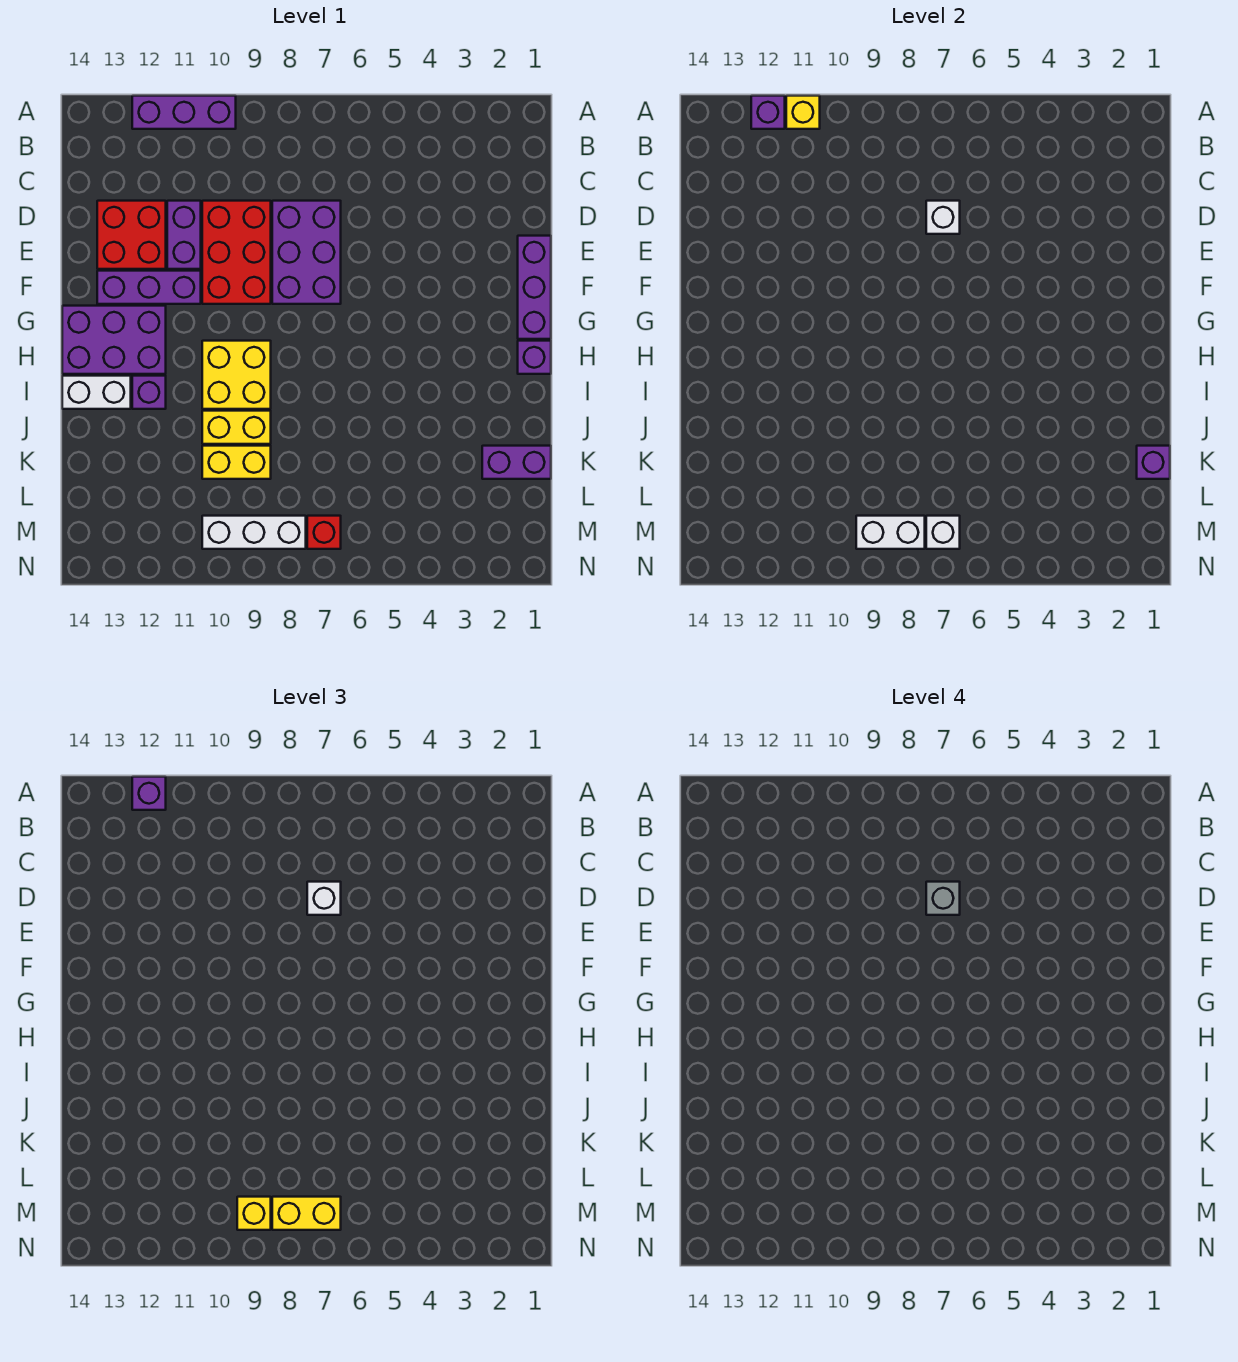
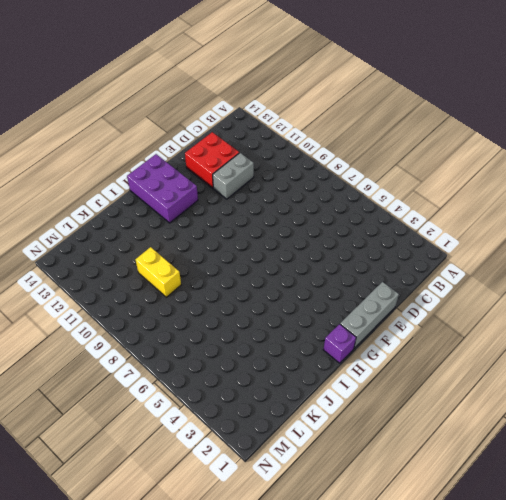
grey 1x2 brick [213,153,254,199] -> purple 1x2 brick [167,201,201,269]
grey 1x3 brick [340,282,399,348] -> purple 1x3 brick [518,236,551,339]
none -> purple 1x3 brick [132,96,236,129]
none -> purple 2x3 brick [272,201,341,304]
none -> red 2x3 brick [202,201,271,304]

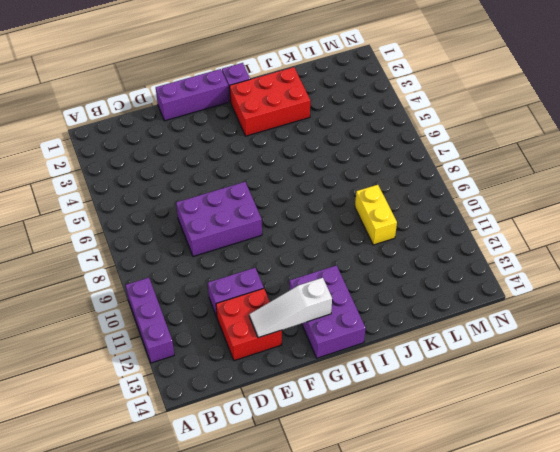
white 1x3 slope [249,278,332,338] -> none
red 2x3 brick [230,67,310,136] -> red 2x3 brick moved to [202,201,271,304]
none -> purple 1x3 brick [97,271,201,304]
none -> yellow 2x2 brick [202,341,271,409]
none -> purple 1x1 brick [132,376,166,409]

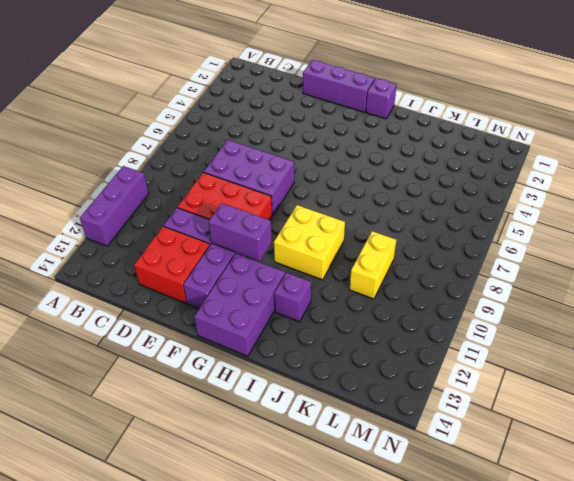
purple 1x2 brick [209,203,272,261] -> purple 1x2 brick turned to [482,446,551,479]
none -> white 1x2 brick [62,376,131,409]
none -> yellow 1x2 brick [202,411,271,444]
none -> red 1x1 brick [307,516,341,549]

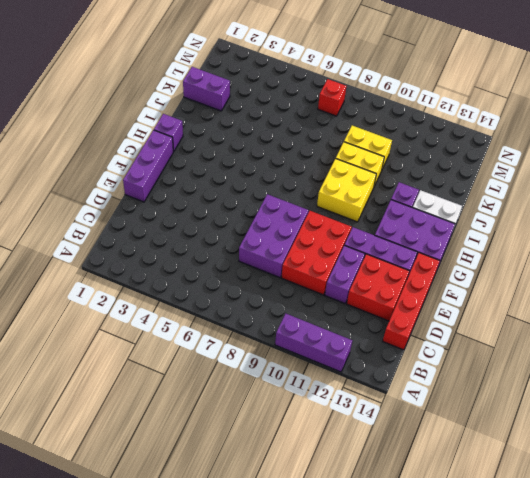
red 1x4 brick [383,253,440,350] -> none
none -> white 1x3 brick [202,516,306,549]
none -> yellow 1x1 brick [786,96,820,129]
none -> purple 1x1 brick [751,96,785,129]

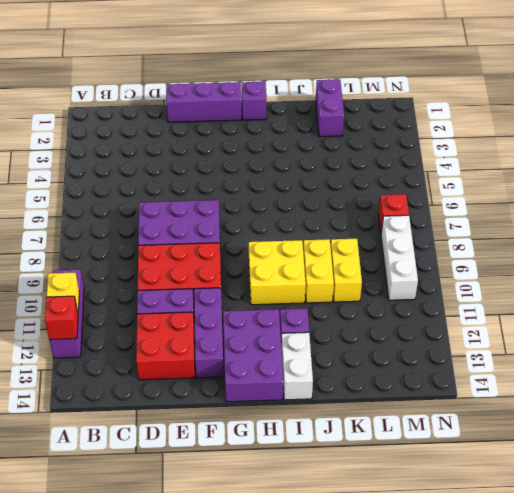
red 1x1 brick [45,296,78,340] -> purple 1x1 brick [751,96,785,129]
none -> white 1x1 brick [926,201,960,234]
none -> purple 1x1 brick [1137,446,1170,479]
none -> white 1x1 brick [926,516,960,549]

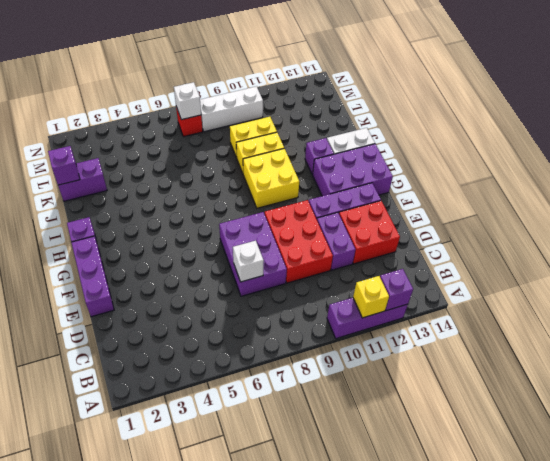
none -> white 1x2 brick [856,516,925,549]
none -> purple 1x1 brick [132,777,166,810]
none -> white 1x1 brick [307,882,341,915]

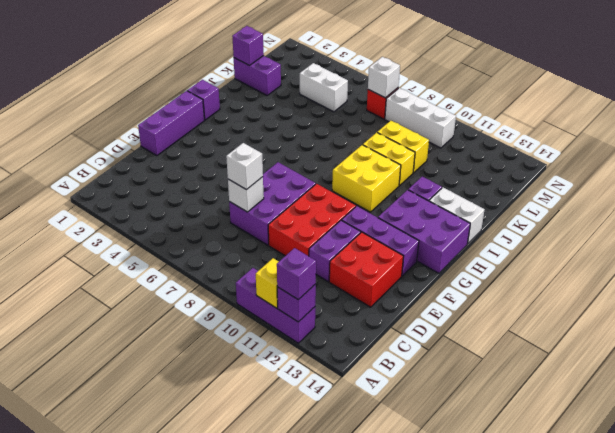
white 1x2 brick [300,63,348,112] -> white 1x2 brick moved to [856,516,925,549]
none -> yellow 1x2 brick [272,1197,341,1230]
none -> yellow 1x1 brick [237,1197,271,1230]
none -> grey 1x1 brick [926,882,960,915]

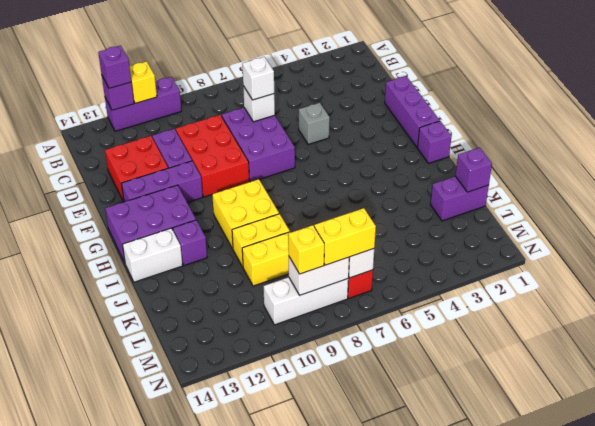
grey 1x1 brick [299,103,330,144] -> grey 1x1 brick moved to [926,882,960,915]

